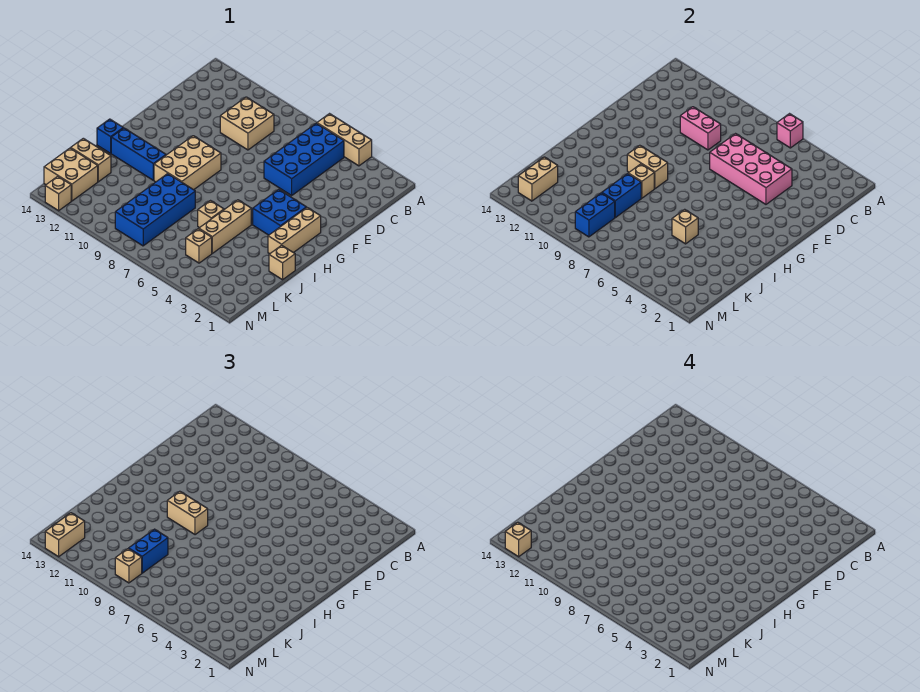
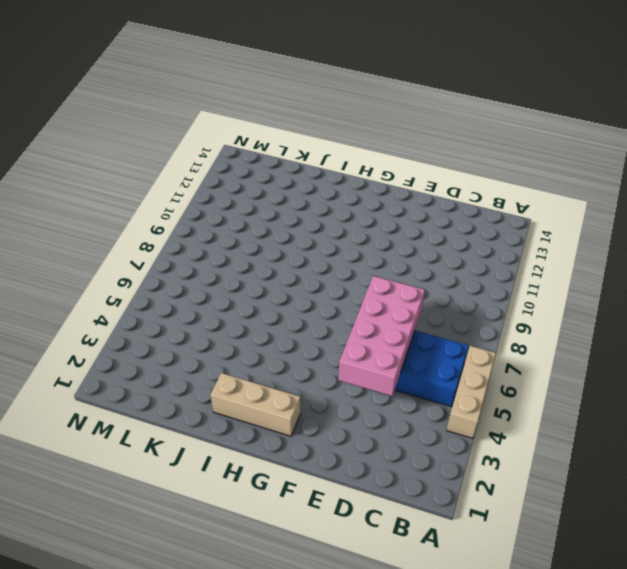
none -> tan 2x2 brick [220,97,274,150]
none -> blue 2x2 brick [253,189,306,235]
none -> tan 2x3 brick [154,136,221,190]
none -> tan 1x3 brick [199,200,251,253]

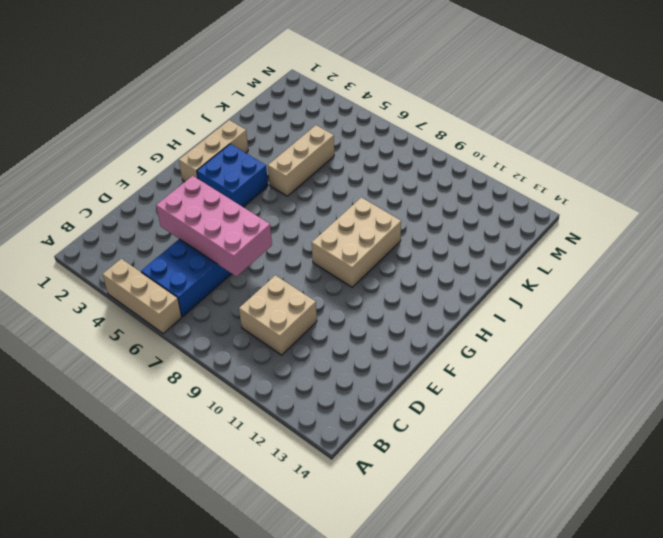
none -> blue 1x3 brick [111,128,166,180]
none -> blue 1x1 brick [97,119,123,153]
none -> tan 1x1 brick [269,245,295,280]
none -> tan 1x1 brick [198,201,224,228]

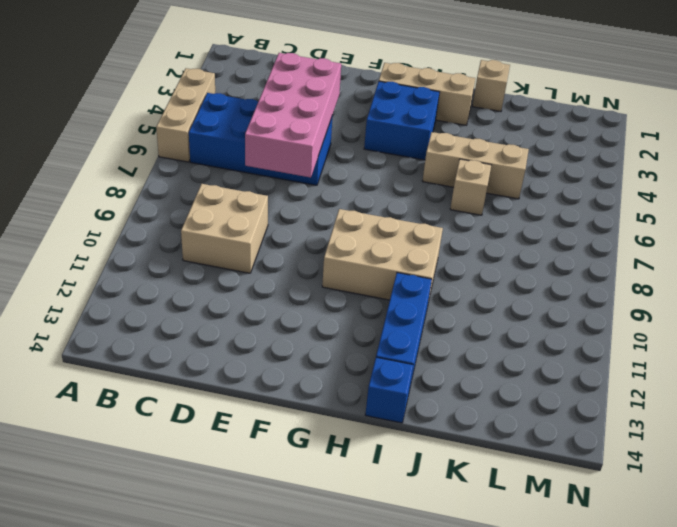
none -> blue 2x4 brick [115,174,195,246]
none -> tan 1x2 brick [71,138,111,182]
none -> tan 1x1 brick [186,229,212,263]
none -> tan 2x2 brick [44,148,98,201]

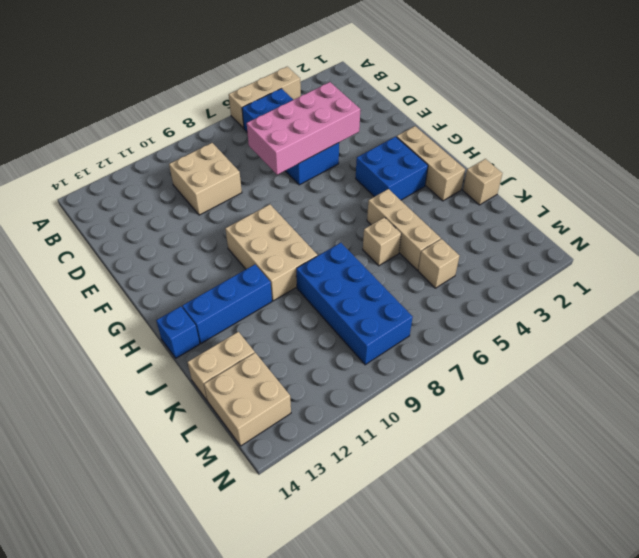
none -> tan 1x1 brick [45,176,71,211]
none -> pink 1x1 brick [777,114,803,148]
none -> pink 1x2 brick [680,107,721,150]
none -> tan 1x2 brick [627,145,668,189]

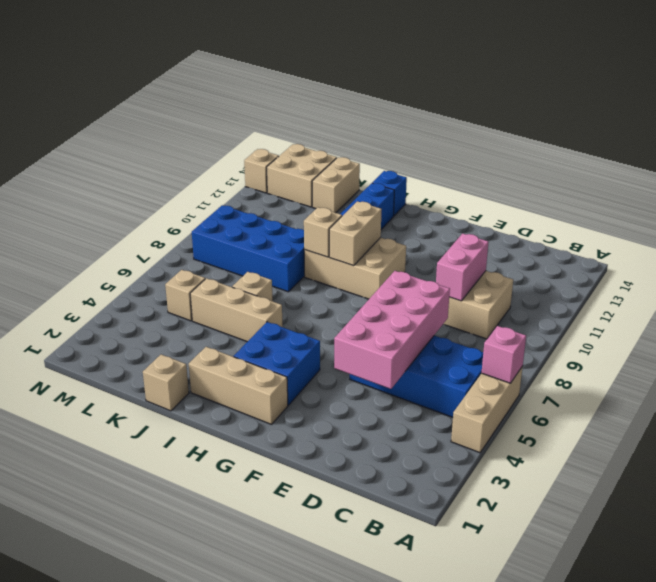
none -> tan 1x1 brick [672,209,698,244]
none -> blue 1x2 brick [602,174,641,218]
none -> blue 1x2 brick [575,193,615,237]
none -> tan 1x2 brick [518,157,558,201]

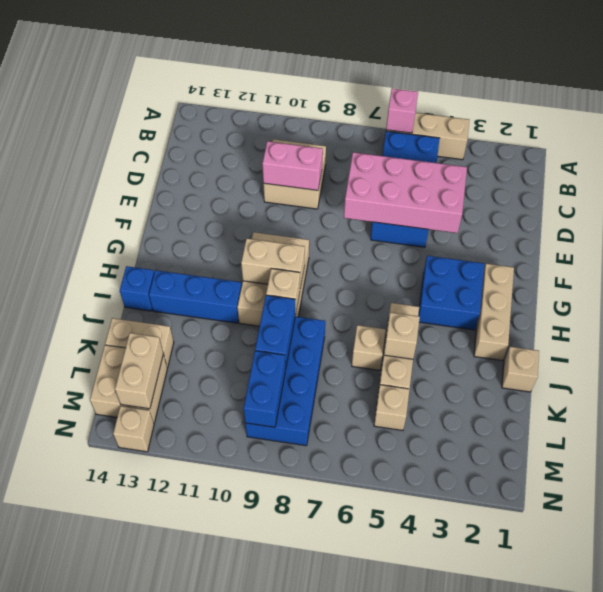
none -> tan 1x2 brick [167,491,208,535]
none -> blue 1x2 brick [129,529,168,573]
none -> tan 1x1 brick [115,549,142,583]
none -> tan 1x2 brick [45,513,85,557]

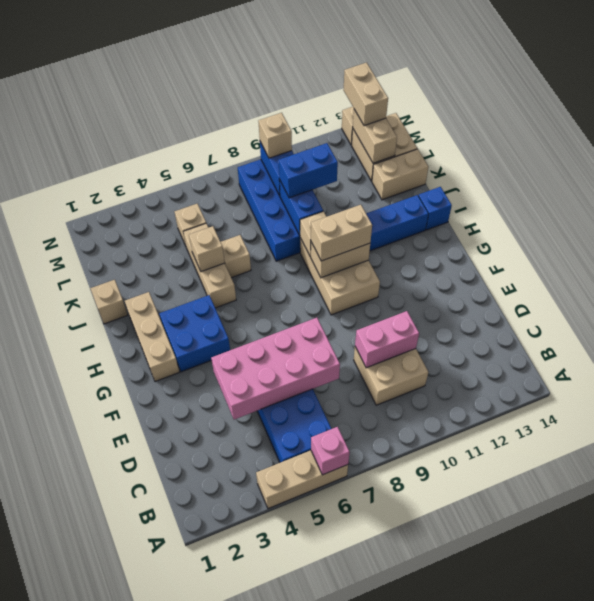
blue 1x2 brick [279,143,338,198] -> blue 1x2 brick turned to [129,529,168,573]
none -> tan 1x1 brick [505,522,531,557]

